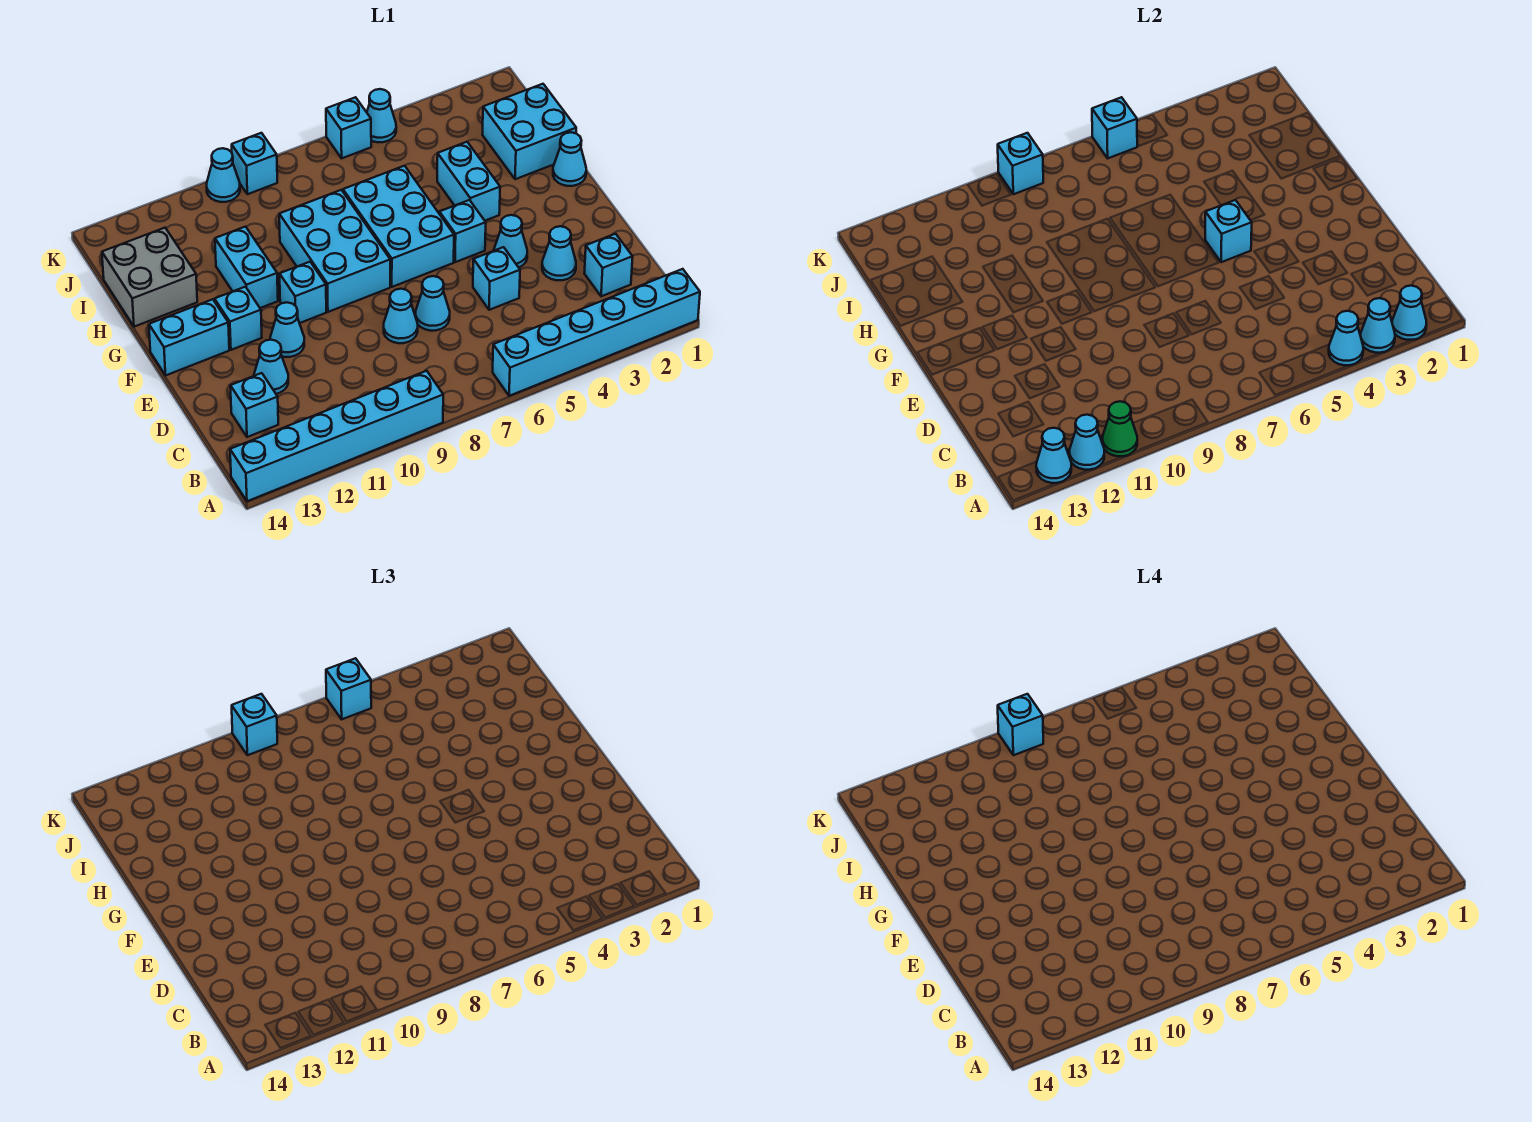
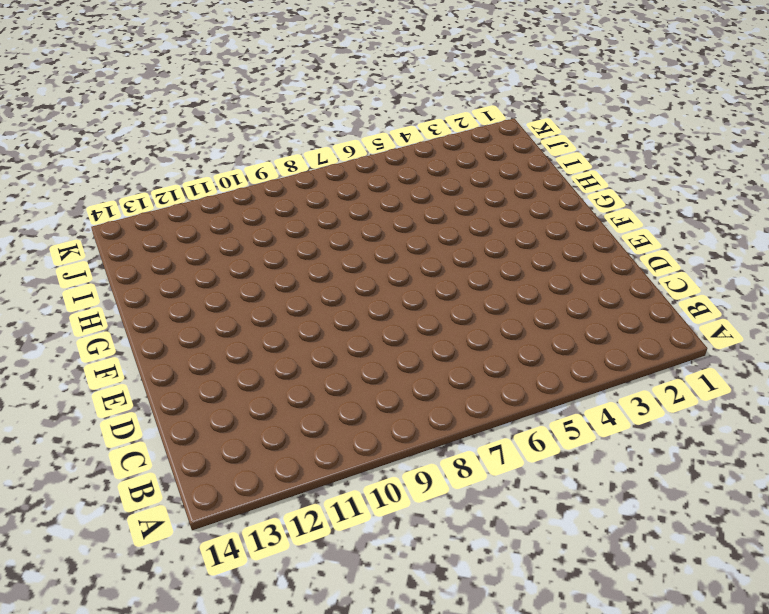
none -> cyan 1x6 brick [493,269,700,396]
none -> cyan 1x6 brick [230,371,443,501]
none -> cyan 1x1 brick [584,234,633,296]
none -> cyan 1x1 brick [230,373,278,437]

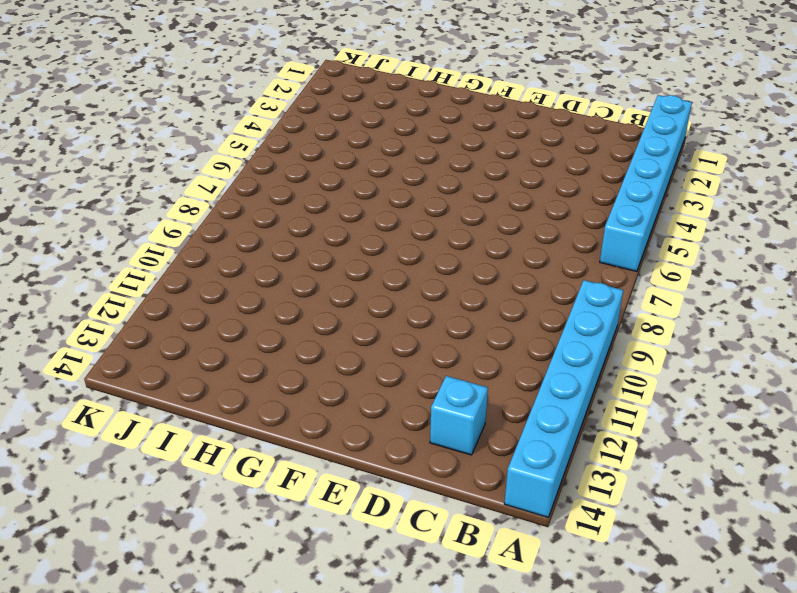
none -> cyan 1x1 brick [584,234,633,296]
none -> cyan 1x1 cone [542,226,576,280]
none -> cyan 1x1 brick [473,247,520,310]
none -> cyan 1x1 cone [416,276,450,331]

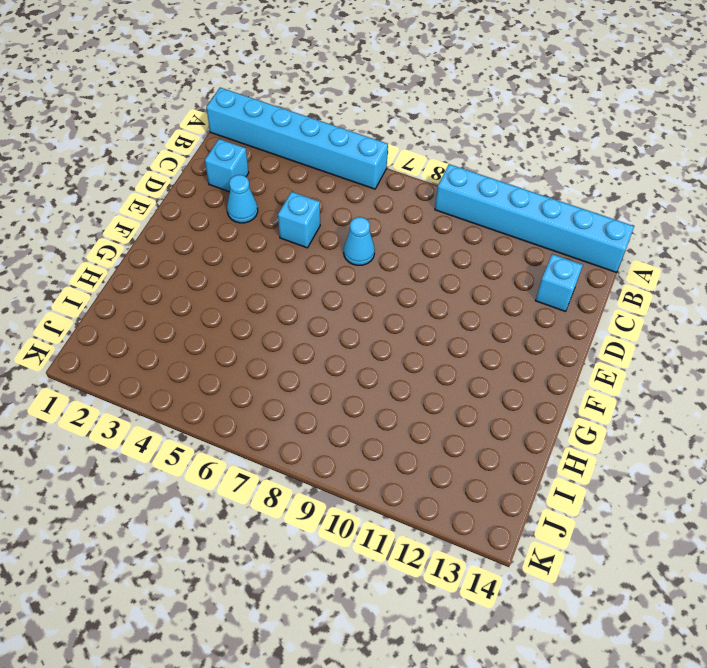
none -> cyan 1x1 cone [384,289,418,343]
none -> cyan 1x1 cone [254,340,288,394]
none -> cyan 1x1 cone [494,215,527,267]
none -> cyan 1x1 cone [270,302,304,357]

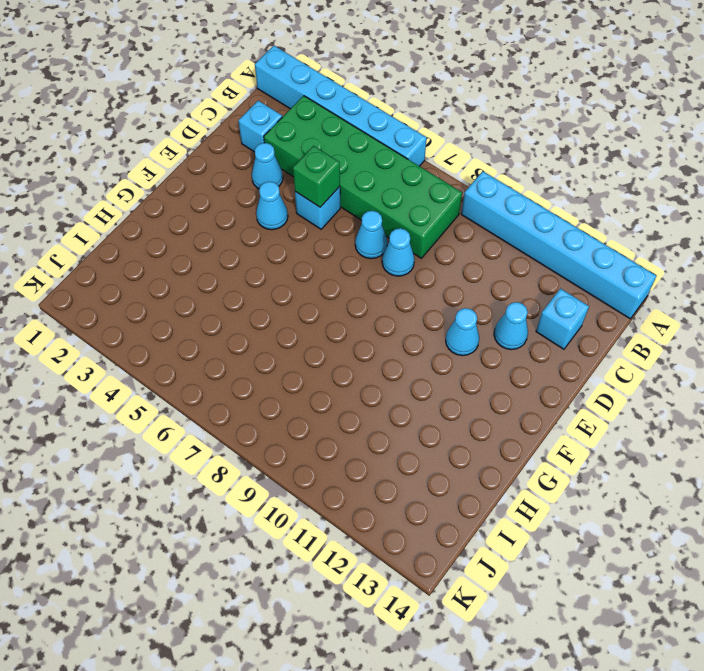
green 2x6 brick [264,96,462,258] -> none
green 1x1 brick [293,146,340,207] -> none
none -> cyan 1x1 brick [440,200,486,262]
none -> cyan 2x3 brick [343,166,454,287]
none -> cyan 2x3 brick [279,190,390,312]
none -> cyan 1x1 brick [280,262,326,323]

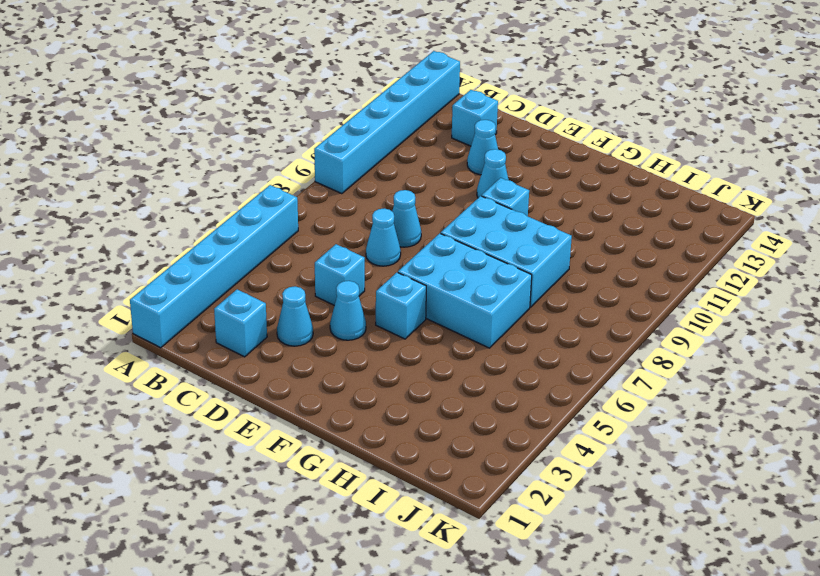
none -> cyan 1x1 brick [215,287,262,350]
none -> cyan 1x2 brick [149,299,229,375]
none -> cyan 1x1 cone [553,132,586,186]
none -> cyan 1x2 brick [437,142,500,221]

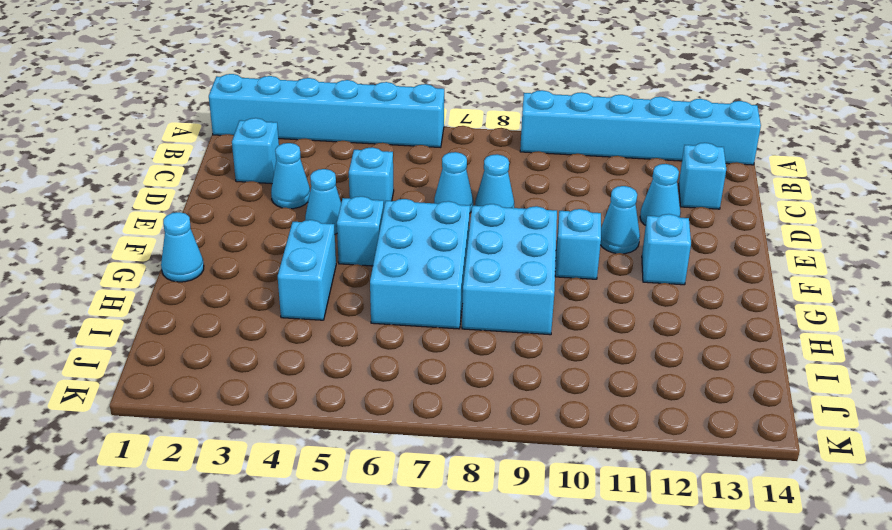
none -> cyan 1x2 brick [149,299,229,375]
none -> cyan 1x2 brick [215,227,278,308]
none -> cyan 2x2 brick [482,84,576,179]
none -> grey 2x2 brick [102,228,197,327]

